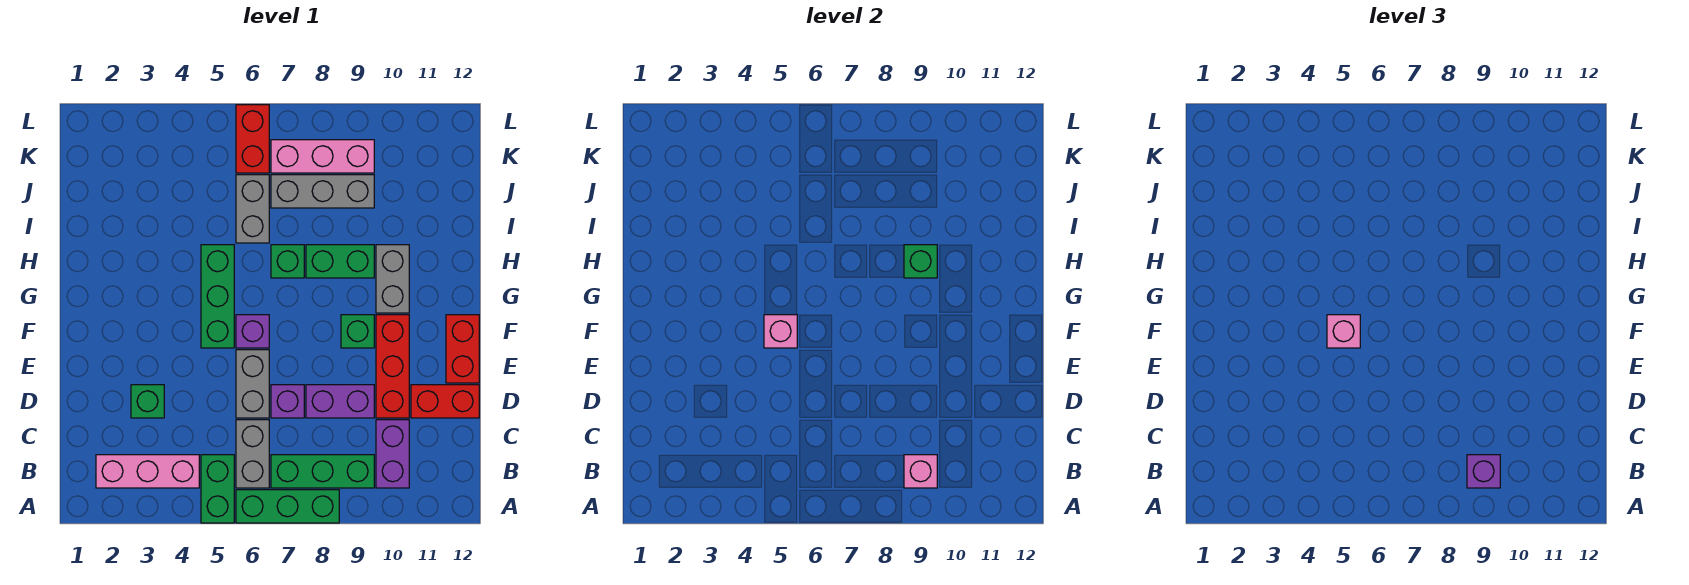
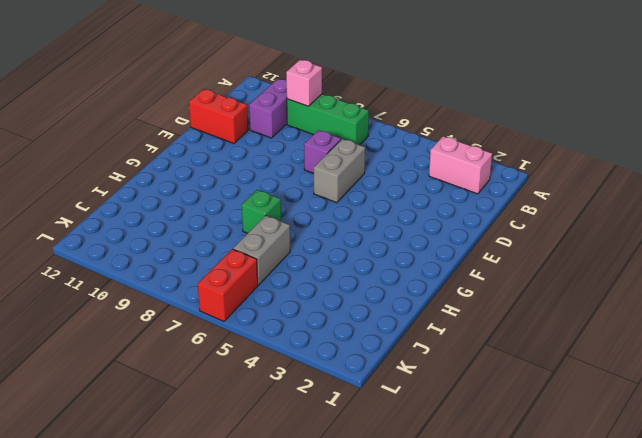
pink 1x2 brick [429,136,492,194] -> pink 1x3 brick [96,455,199,488]
none -> green 1x2 brick [201,455,234,523]
none -> green 1x3 brick [236,490,339,523]
none -> grey 1x2 brick [236,420,269,488]

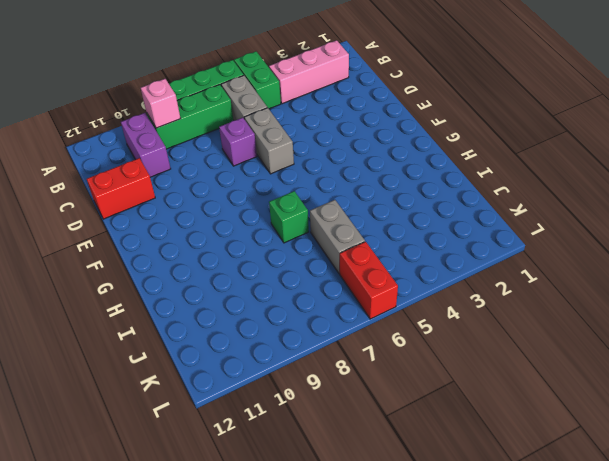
none -> green 1x1 brick [131,385,164,418]
none -> purple 1x2 brick [306,385,374,418]
none -> red 1x3 brick [376,315,409,418]

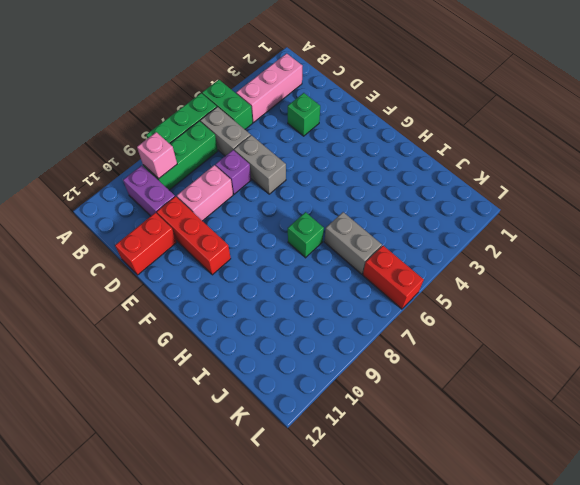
pink 1x2 brick [177,165,233,221] -> purple 1x2 brick [306,385,374,418]
none -> red 1x2 brick [446,315,479,383]
none -> green 1x3 brick [201,245,234,348]
none -> purple 1x1 brick [236,315,269,348]

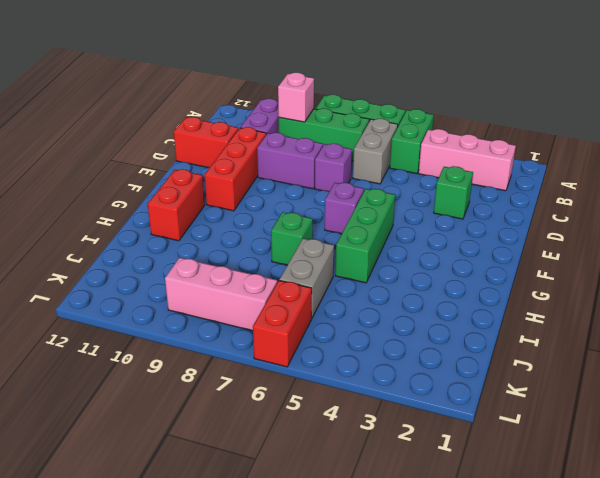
red 1x2 brick [148,169,205,241] -> red 1x2 brick moved to [446,315,479,383]
none -> grey 1x2 brick [236,350,269,418]
none -> green 1x1 brick [341,315,374,348]
none -> grey 1x2 brick [376,245,409,313]

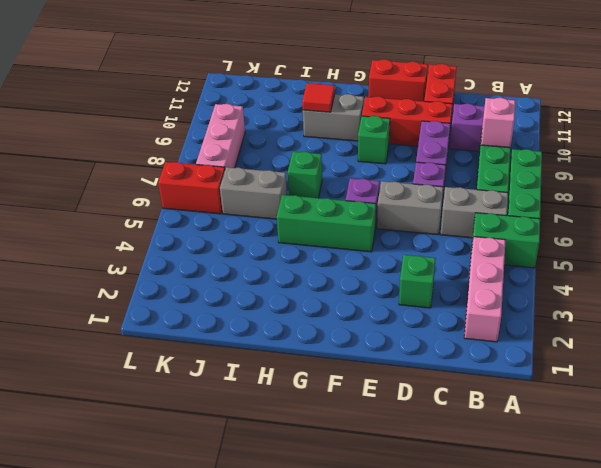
red 1x1 tile [302,83,335,112] -> none
none -> green 1x2 brick [306,245,374,278]
none -> grey 1x3 brick [271,175,374,208]
none -> pink 1x1 brick [764,315,797,348]

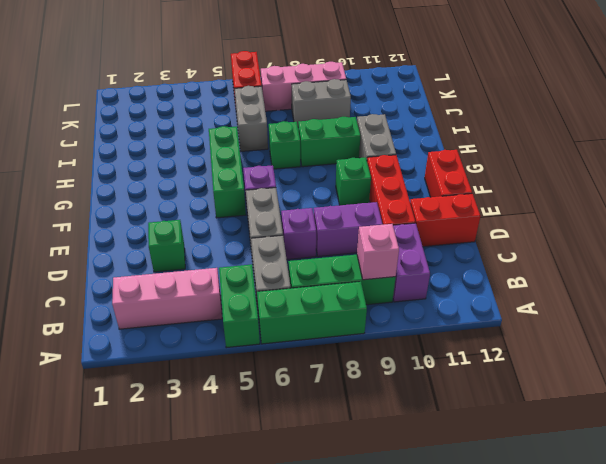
grey 1x2 brick [292,79,351,125] -> grey 1x3 brick [271,175,374,208]
none -> pink 1x1 brick [764,315,797,348]
none -> green 1x1 brick [904,245,937,278]
none -> purple 1x1 brick [1467,455,1500,488]

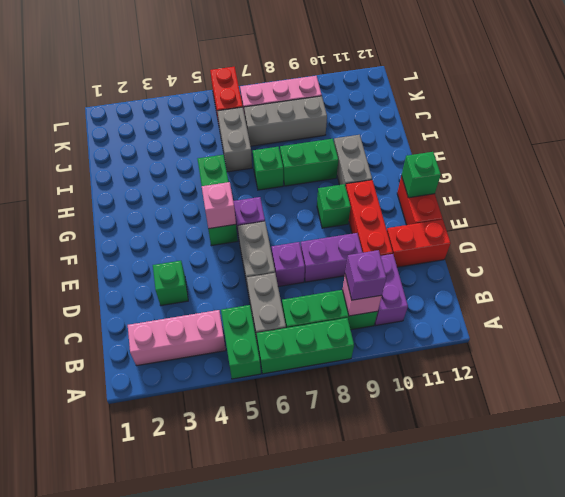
green 1x1 brick [402,152,441,198] -> green 1x1 brick moved to [904,245,937,278]
none -> pink 1x1 brick [1327,315,1360,348]

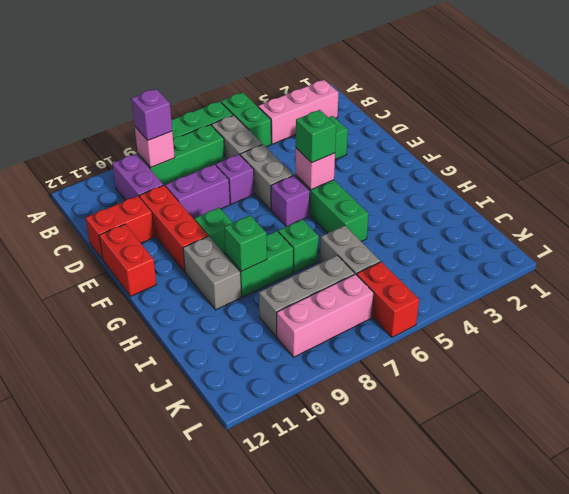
green 1x1 brick [296,110,336,163] -> pink 1x1 brick [1327,315,1360,348]

